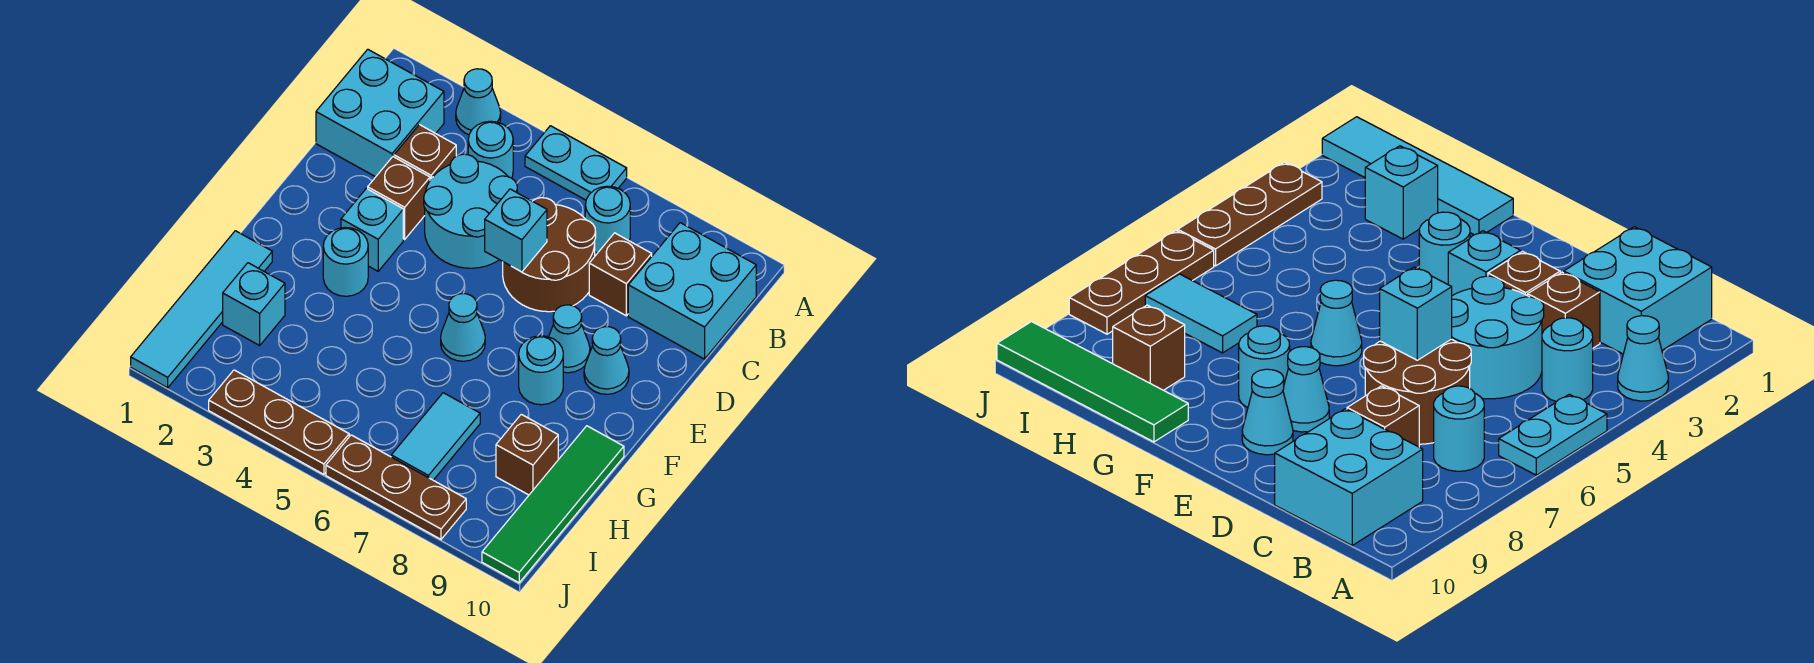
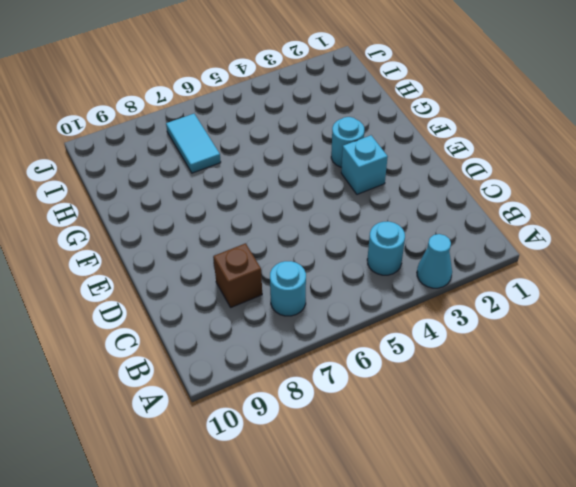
none -> cyan 1x2 plate [525,126,627,200]
none -> cyan 2x2 brick [316,49,444,177]
none -> cyan 2x2 brick [628,223,756,359]

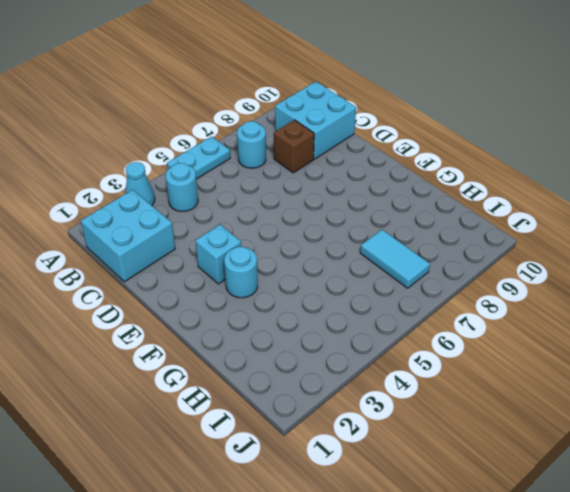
none -> brown 1x1 brick [394,125,456,180]
none -> cyan 2x2 round brick [424,154,517,268]
none -> brown 2x2 round brick [503,198,596,312]

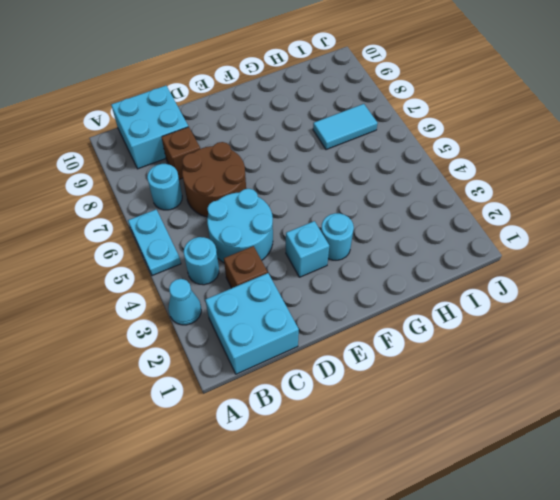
none -> brown 1x1 brick [368,157,430,239]
none -> cyan 1x1 cone [549,305,590,373]
none -> cyan 1x1 cone [584,327,629,394]

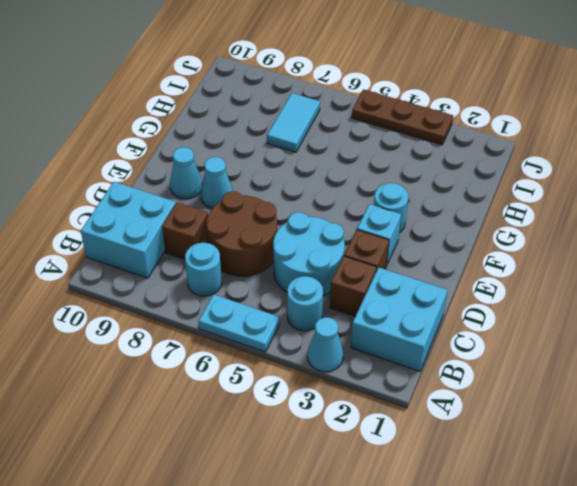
none -> cyan 1x1 cone [441,294,485,361]
none -> cyan 1x1 round brick [519,336,563,405]
none -> cyan 1x4 tile [131,231,272,388]

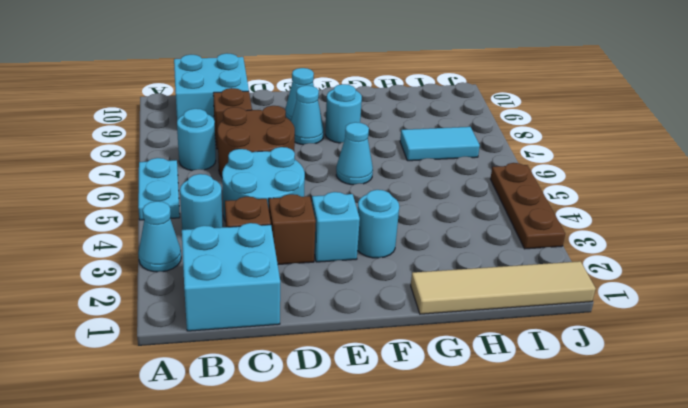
tan 1x4 tile [411,261,596,314] -> cyan 1x4 tile [131,231,272,388]
none -> green 1x4 tile [482,426,624,583]
none -> cyan 1x1 brick [223,263,285,345]
none -> brown 1x1 brick [496,414,558,495]

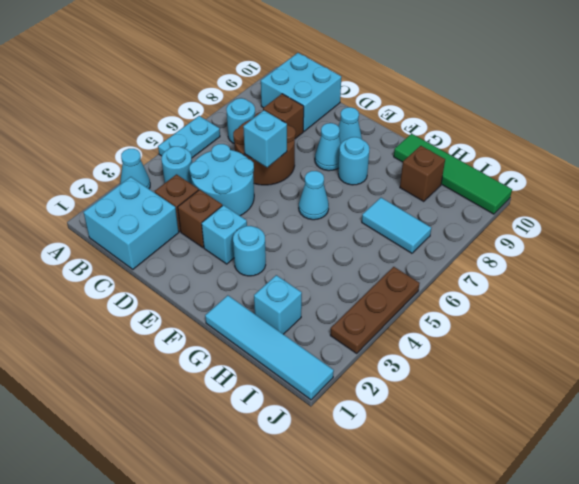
none -> brown 1x3 plate [326,435,466,539]

